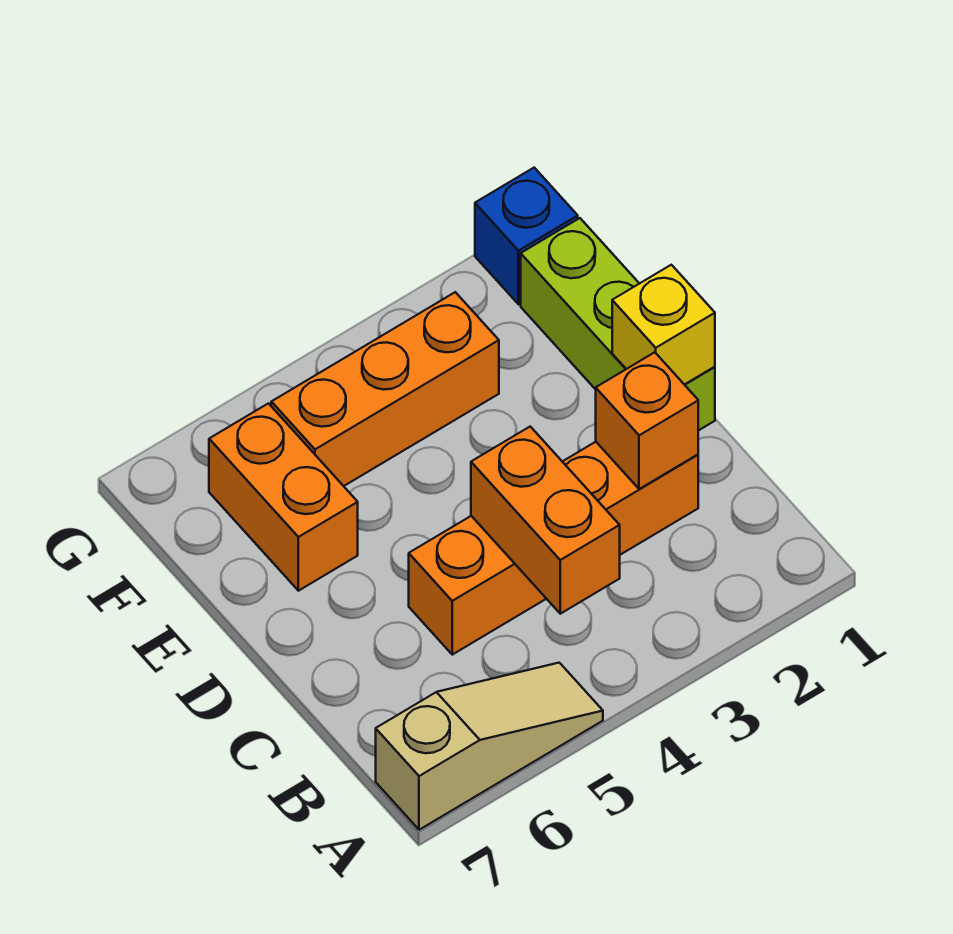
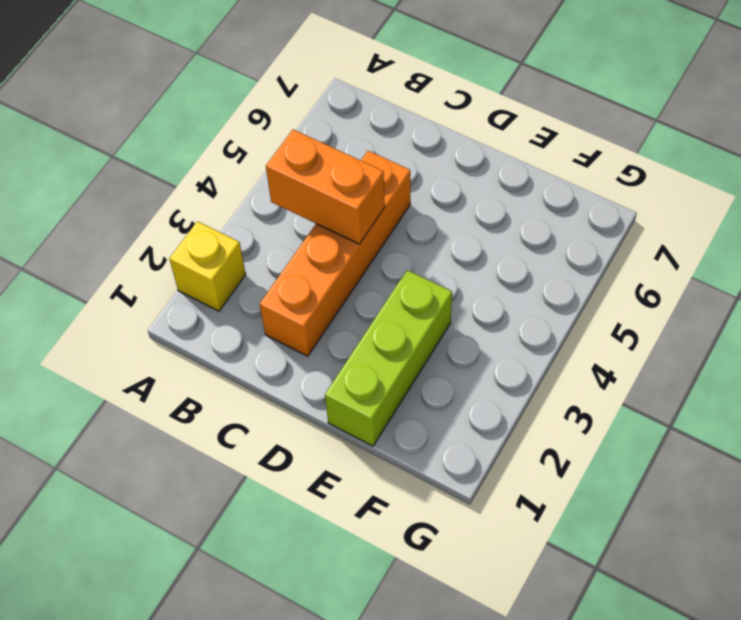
yellow 1x1 brick [169,221,246,311] -> yellow 1x1 brick moved to [612,265,715,385]
lime 1x3 brick [325,270,452,446] -> lime 1x3 brick turned to [521,218,715,431]
none -> tan 1x3 slope [376,663,603,830]
none -> orange 1x2 brick [209,403,358,591]

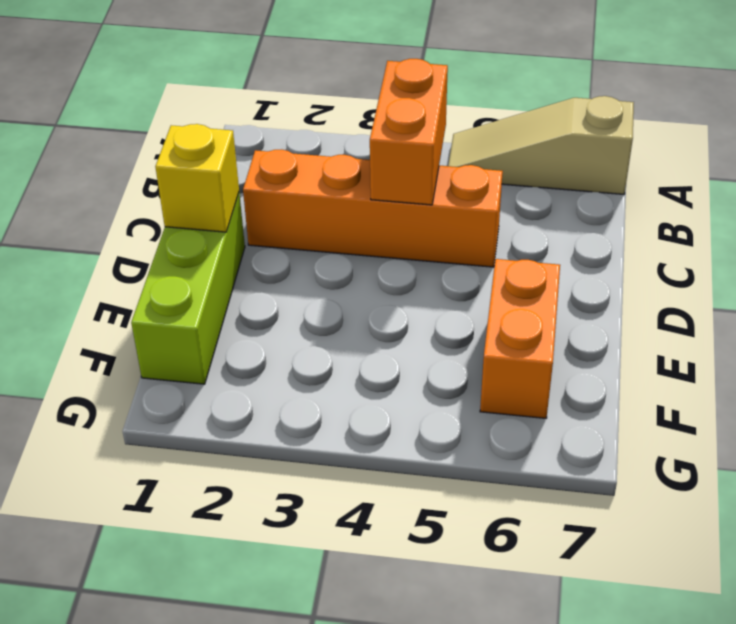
none -> orange 1x3 brick [271,292,499,486]
none -> blue 1x1 brick [475,168,578,304]

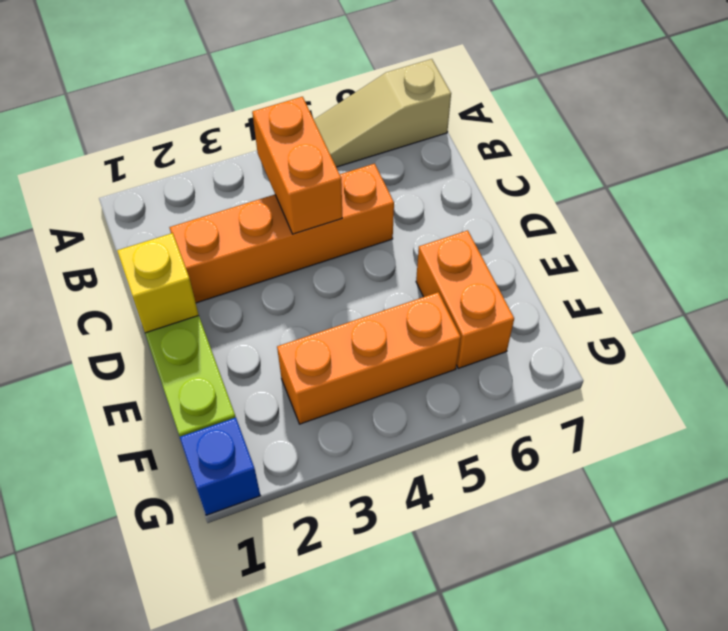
none -> orange 1x1 brick [596,352,698,489]

